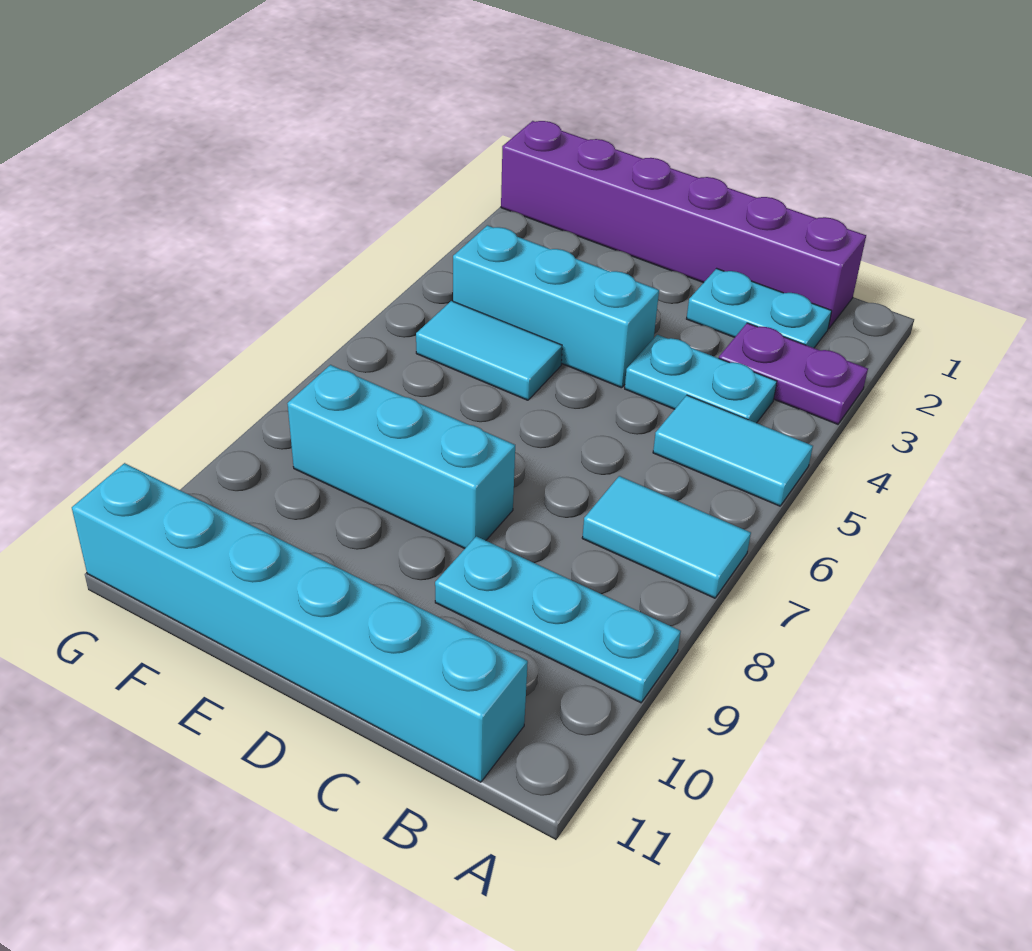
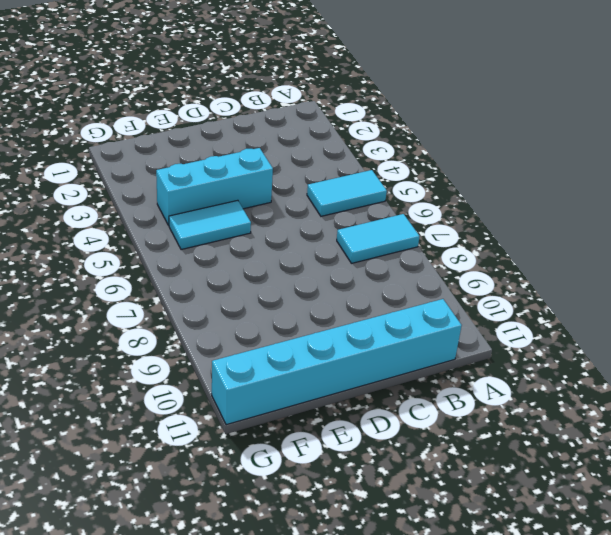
none -> purple 1x2 plate [719,323,868,424]
none -> cyan 1x3 plate [435,536,681,703]

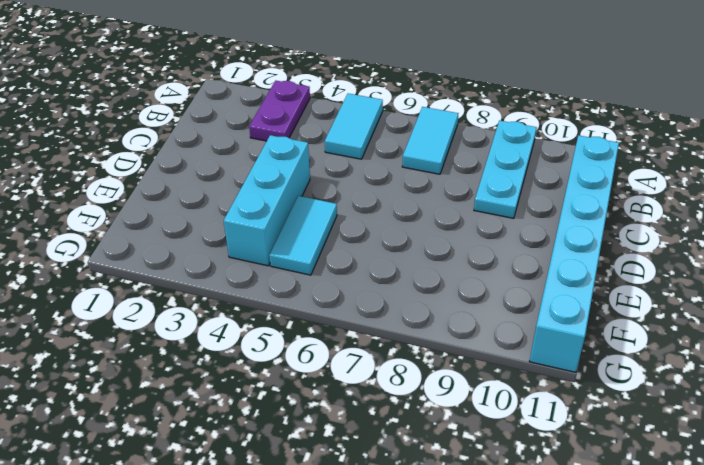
none -> purple 1x6 brick [501,121,866,329]
none -> cyan 1x2 plate [687,268,832,348]

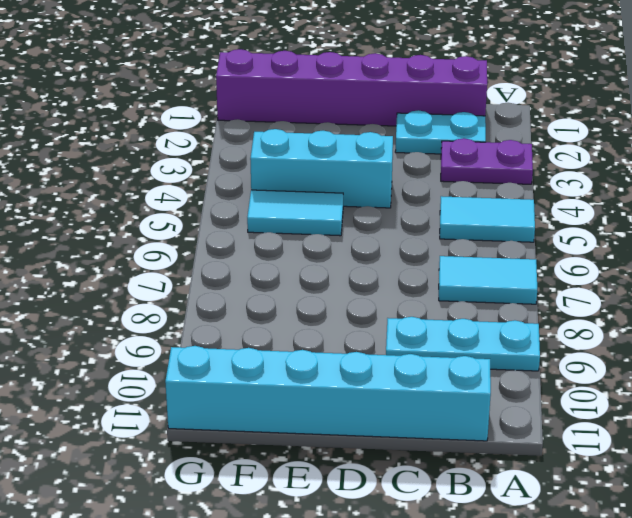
none -> cyan 1x2 plate [625,335,777,423]
none -> cyan 1x3 brick [287,365,515,548]

